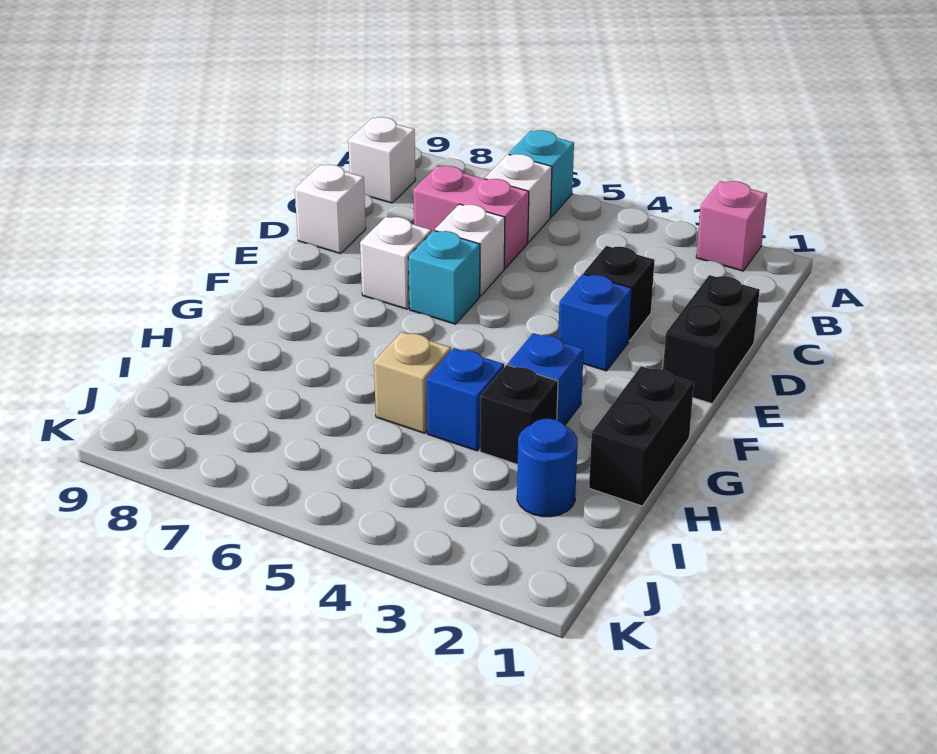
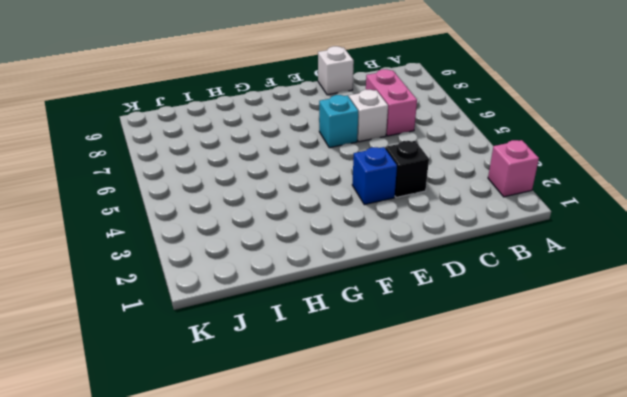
none -> cyan 1x1 brick [509,130,574,217]
none -> white 1x1 brick [485,154,552,242]
none -> white 1x1 brick [348,117,416,203]

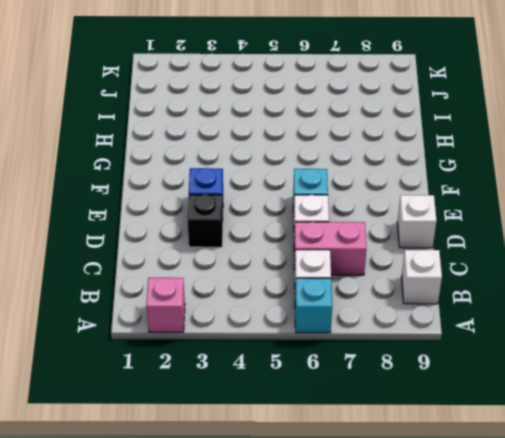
none -> black 1x2 brick [663,275,760,404]
none -> white 1x1 brick [360,217,431,309]
none -> black 1x2 brick [589,366,694,506]

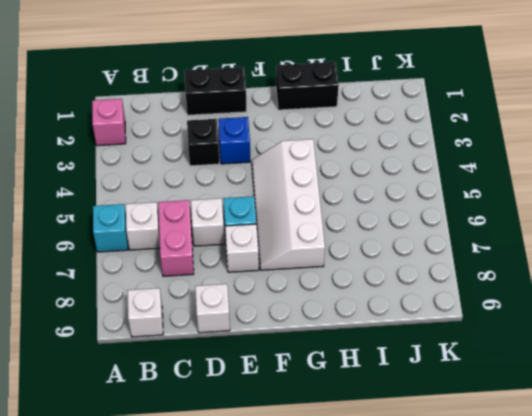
white 2x4 slope [252,139,325,270] -> none
none -> blue 1x1 brick [508,333,584,425]
none -> black 1x1 brick [480,365,558,465]
none -> blue 1x1 brick [427,348,504,451]

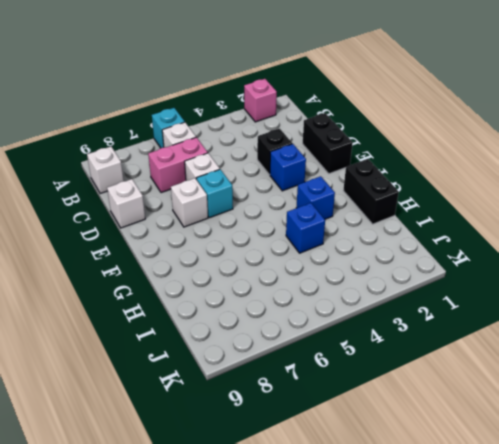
none -> black 1x1 brick [480,365,558,465]
none -> tan 1x1 brick [374,332,451,433]
none -> blue 1x1 round brick [517,419,578,517]

